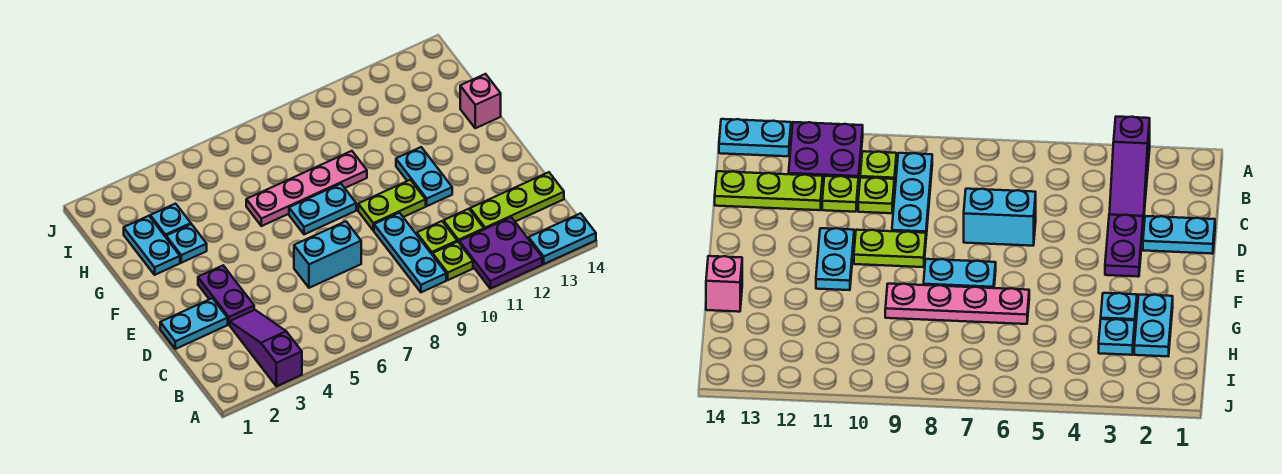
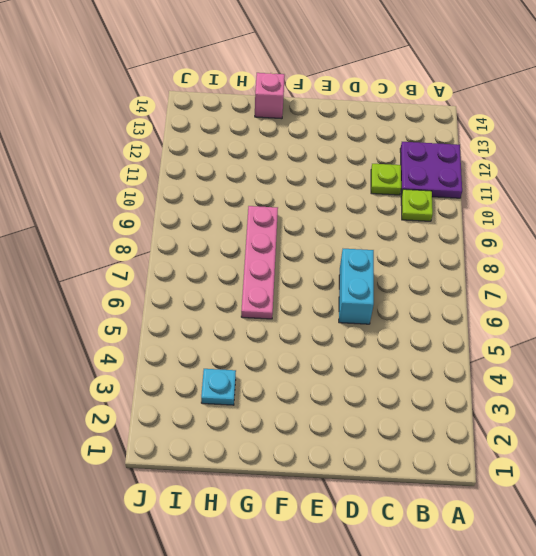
none -> purple 1x3 slope [230,310,302,386]
none -> cyan 1x2 plate [529,213,596,264]
none -> cyan 1x3 plate [374,213,446,292]

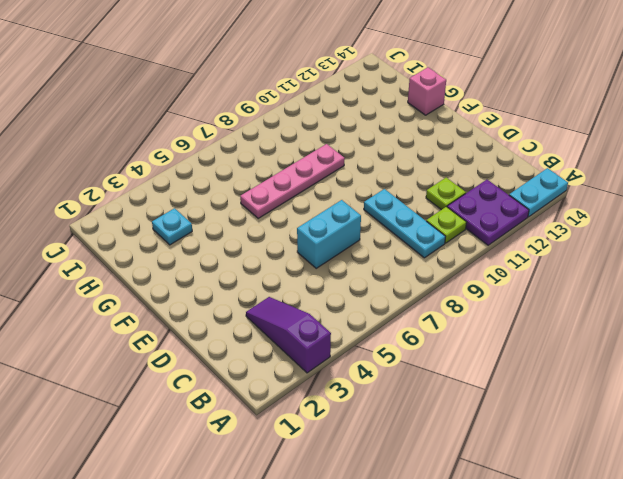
none -> lime 1x1 plate [417,221,457,255]
none -> lime 1x3 plate [470,172,564,229]
none -> cyan 1x2 plate [160,298,228,349]

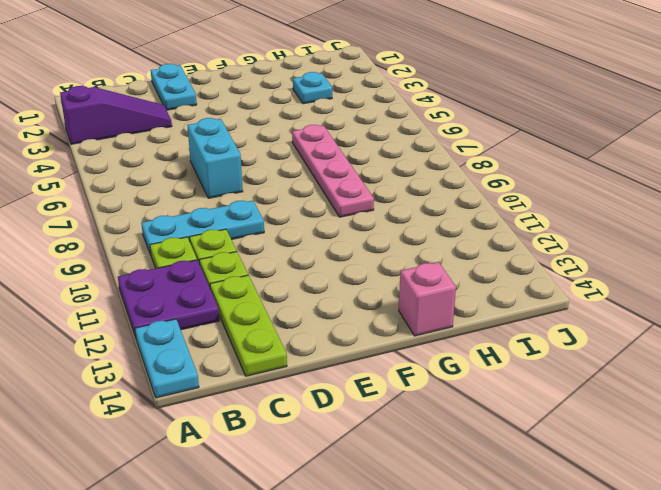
none -> purple 1x2 plate [198,266,254,324]
none -> lime 1x2 plate [358,180,426,231]
none -> cyan 1x2 plate [396,147,452,206]

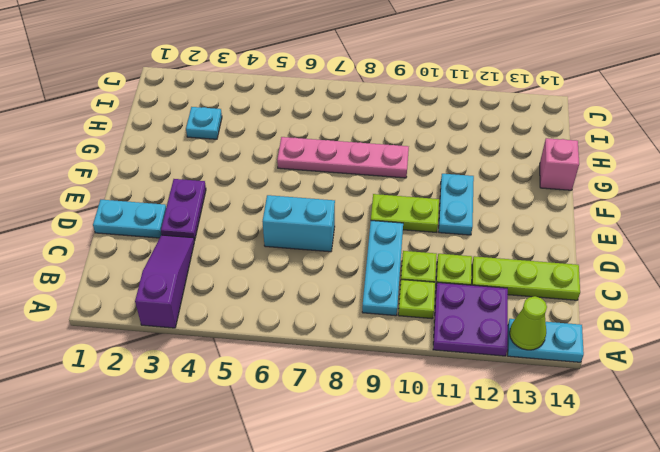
lime 1x1 cone [510,296,547,350] -> none
none -> cyan 1x2 plate [289,184,356,234]
none -> cyan 1x2 plate [124,216,180,275]
none -> cyan 1x1 plate [166,224,207,263]

